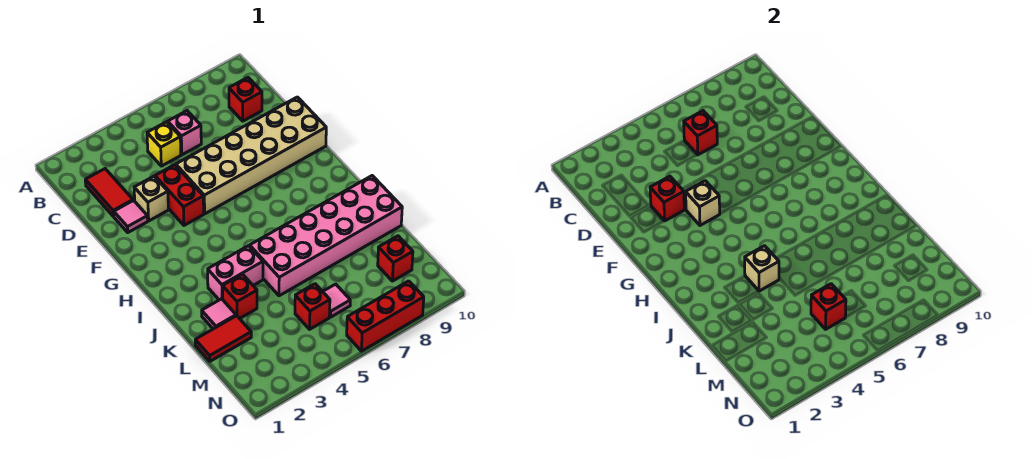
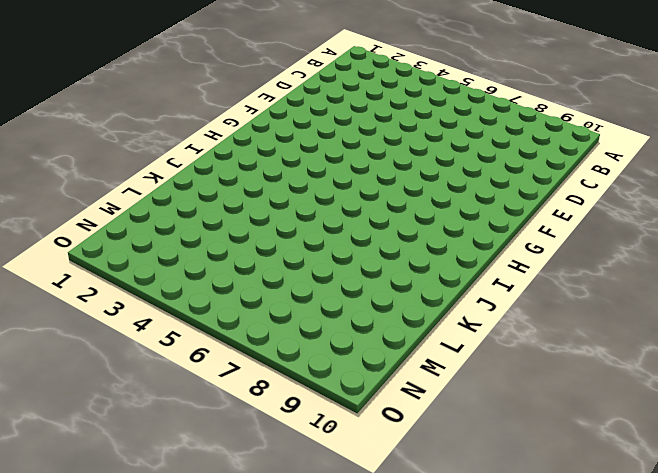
none -> red 1x2 tile [85,169,133,216]
none -> yellow 1x1 brick [147,122,181,166]
none -> pink 1x1 brick [168,111,201,155]

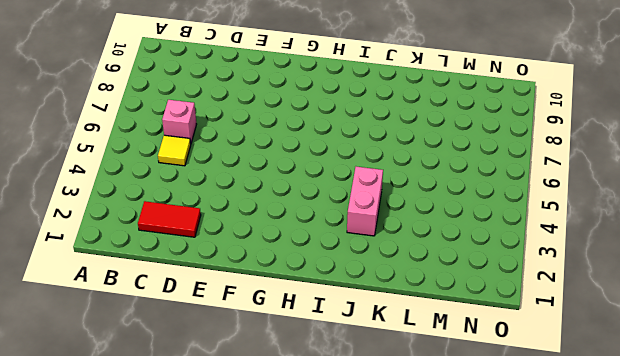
yellow 1x1 tile [158,135,191,166] -> yellow 1x1 brick [147,122,181,166]
none -> red 1x1 brick [229,78,262,121]
none -> pink 1x1 tile [114,200,148,232]
none -> tan 1x1 brick [134,176,168,221]

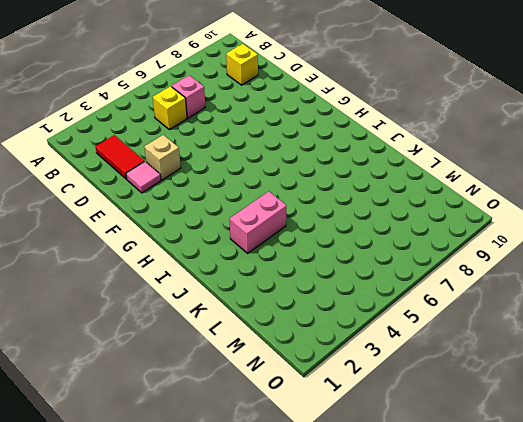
yellow 1x1 brick [226,44,258,85] -> red 1x1 brick [229,78,262,121]
none -> red 1x2 brick [155,165,204,225]
none -> tan 2x6 brick [176,97,326,214]
none -> pink 2x6 brick [250,176,402,296]

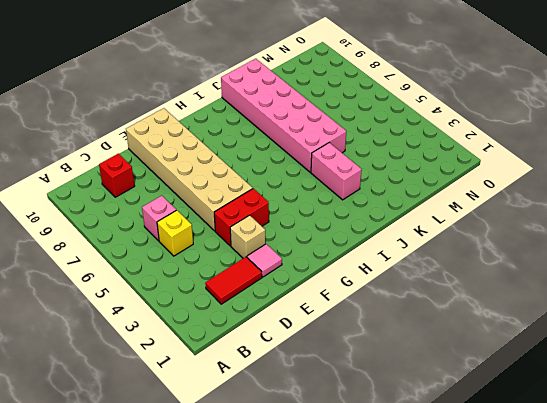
none -> pink 1x1 tile [202,299,236,329]
none -> red 1x1 brick [223,274,257,319]
none -> red 1x2 tile [195,316,251,361]

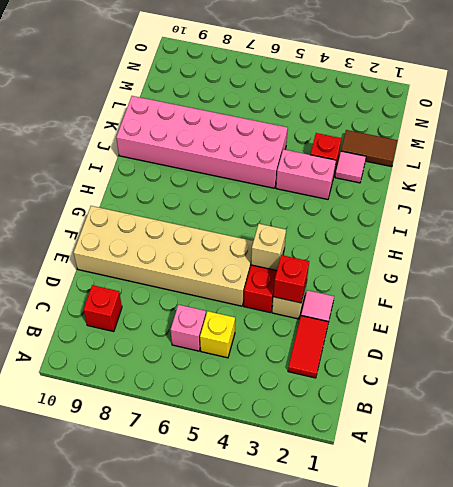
brown 1x2 tile [341,130,397,167] -> red 1x2 tile [195,316,251,361]
none -> red 1x1 brick [295,284,330,329]
none -> pink 1x1 tile [323,284,350,317]
none -> red 1x1 brick [378,236,413,281]

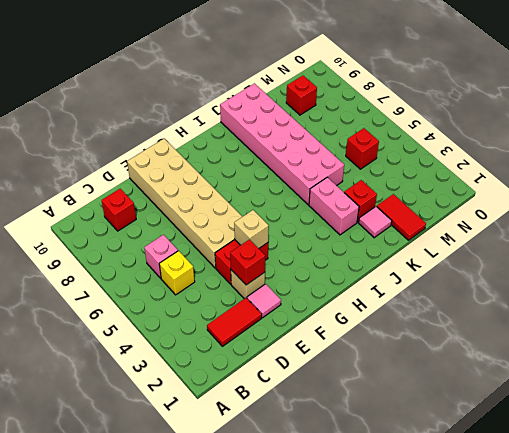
none -> pink 1x1 tile [323,284,350,317]
none -> red 1x3 brick [347,281,424,351]
none -> red 1x1 brick [684,111,717,155]

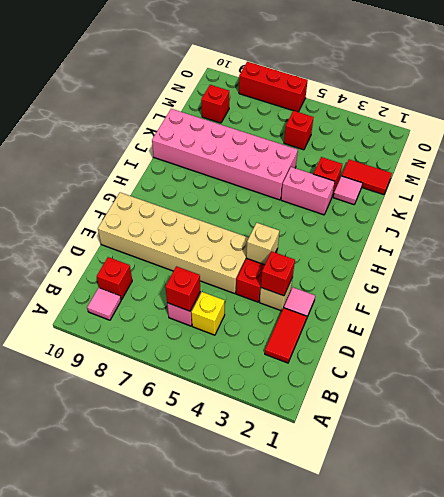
pink 1x1 tile [87,288,121,320] -> pink 1x1 tile moved to [323,284,350,317]
none -> tan 1x1 brick [745,246,779,291]
none -> red 1x1 brick [811,284,846,329]

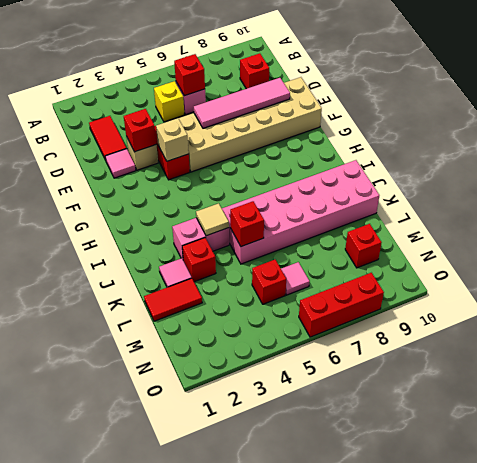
pink 1x4 tile [194,78,290,128] -> none
tan 1x1 tile [196,203,229,236] -> tan 1x1 brick [745,246,779,291]
red 1x1 brick [230,201,264,246] -> red 1x1 brick moved to [811,284,846,329]

